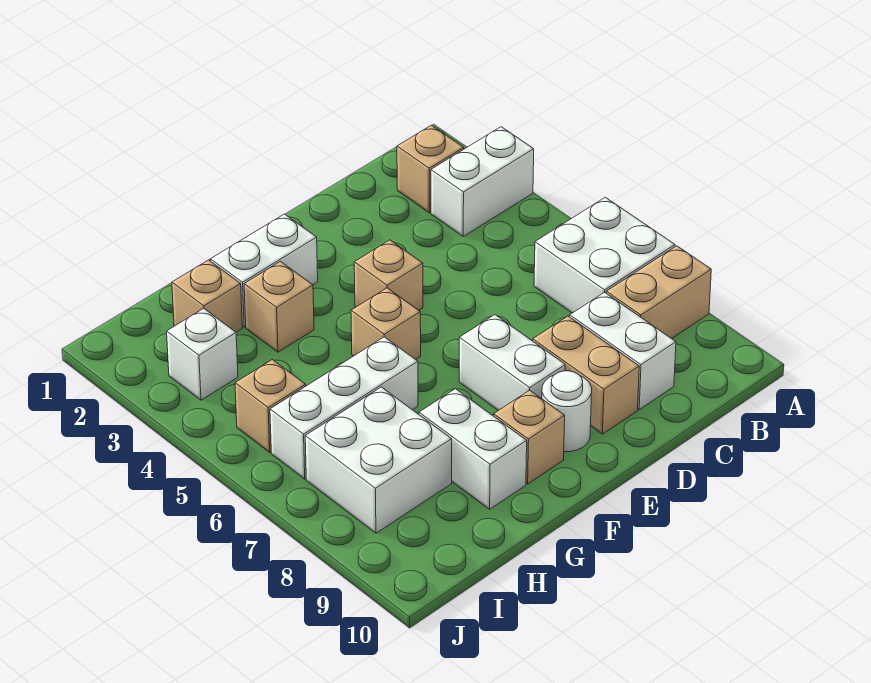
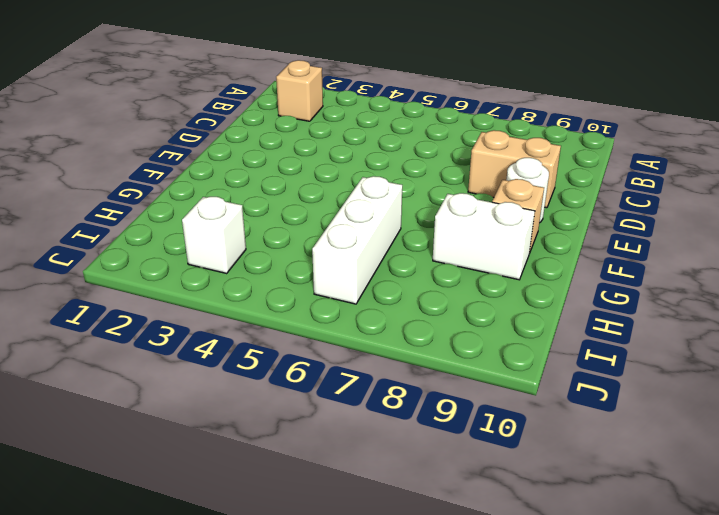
none -> white 1x2 brick [431,127,534,236]
none -> white 2x2 brick [534,197,675,313]
none -> tan 1x2 brick [606,246,711,339]

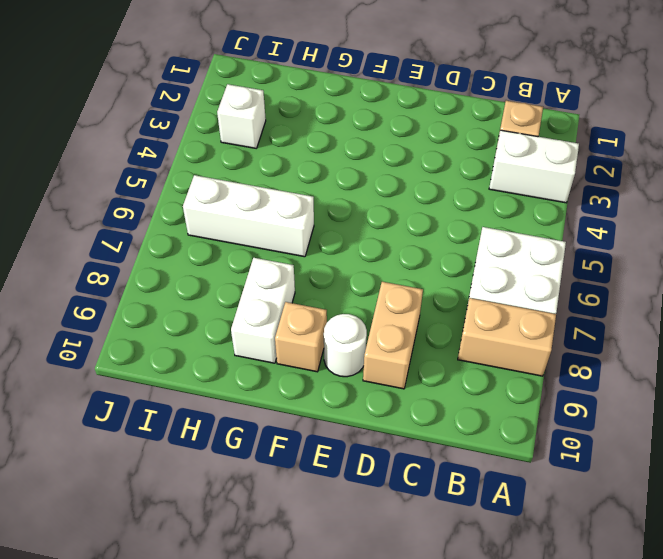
none -> white 1x2 brick [570,292,676,409]
none -> tan 1x1 brick [354,240,423,310]
none -> white 1x2 brick [459,315,565,411]

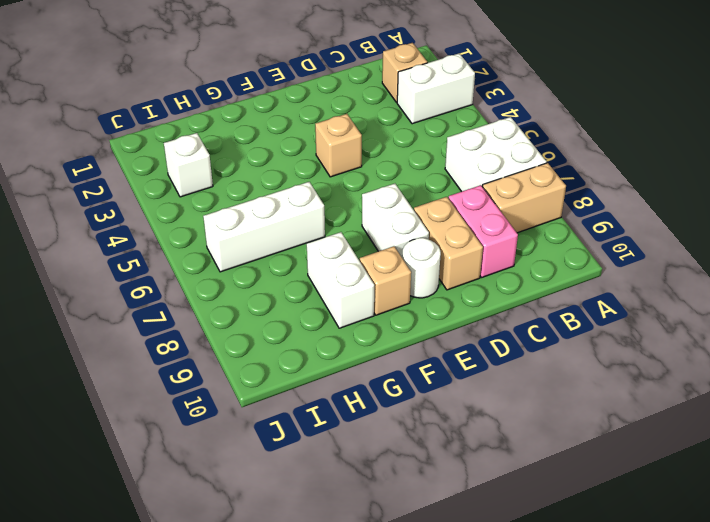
pink 1x2 brick [448,185,518,277] -> white 1x2 brick [570,292,676,409]
none -> white 1x2 brick [210,214,318,327]
none -> tan 1x1 brick [351,288,421,359]
none -> tan 1x1 brick [244,262,314,352]

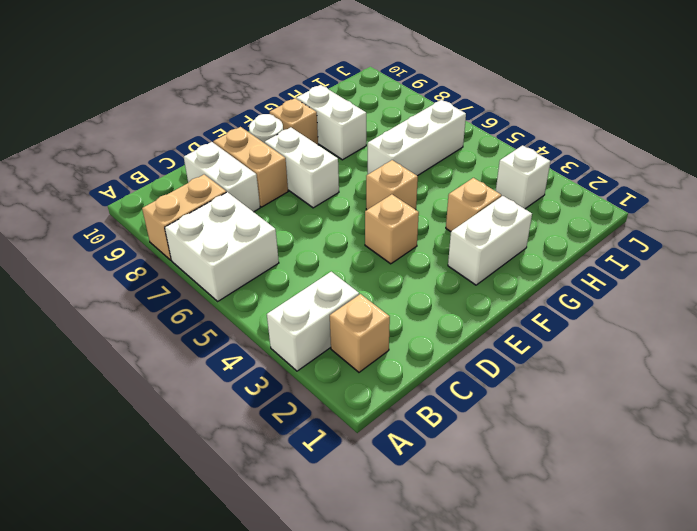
none -> tan 1x1 brick [172,260,242,332]
none -> white 2x2 brick [305,387,452,533]
none -> tan 1x1 brick [235,360,306,452]

